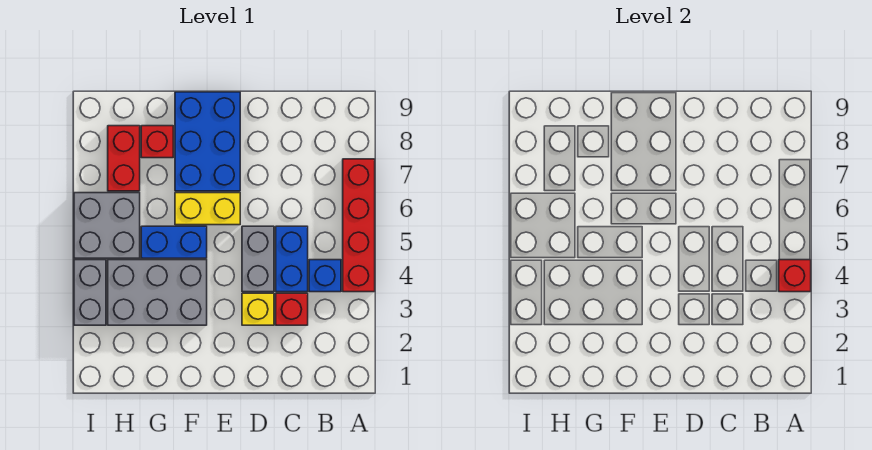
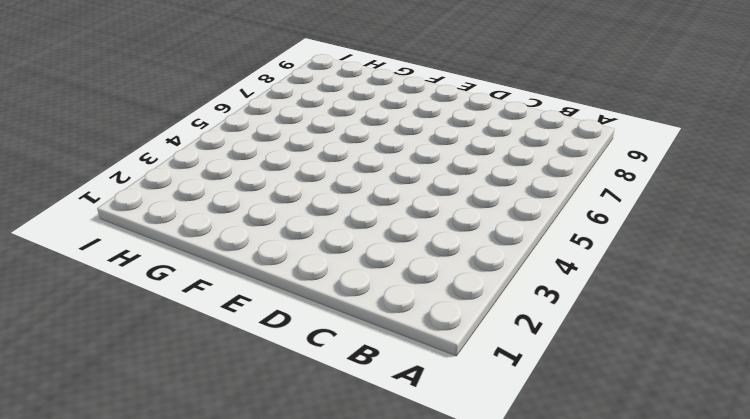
none -> red 1x4 brick [343,159,375,292]
none -> blue 1x1 brick [309,260,341,292]
none -> red 1x1 brick [276,293,308,325]

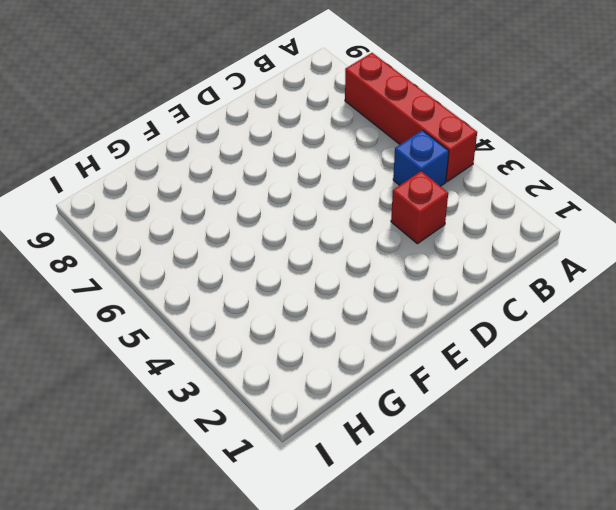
none -> blue 1x2 brick [276,226,308,292]
none -> yellow 1x1 brick [242,293,274,325]
none -> grey 1x2 brick [242,226,274,292]

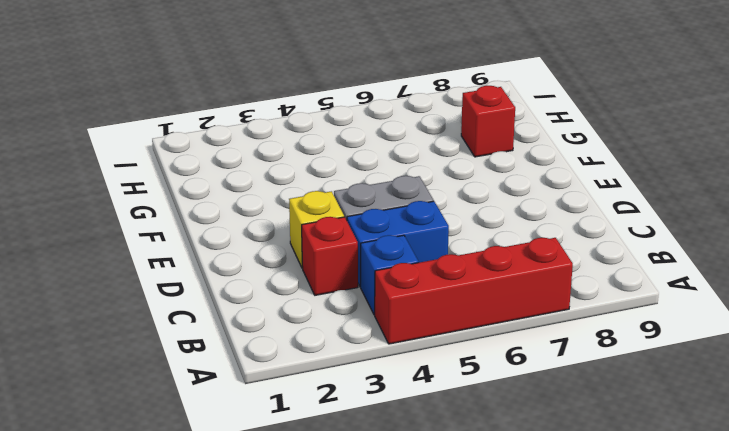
none -> yellow 1x2 brick [175,193,240,225]
none -> blue 2x3 brick [175,92,240,191]
none -> grey 2x3 brick [108,260,207,325]

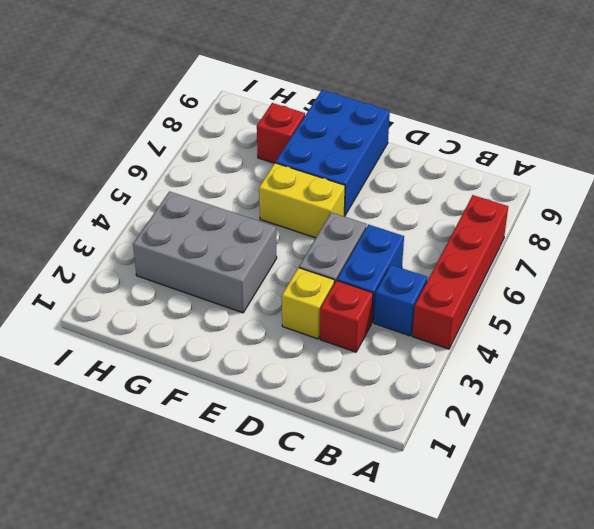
none -> blue 1x2 brick [141,226,207,258]
none -> grey 2x2 brick [74,193,140,258]
none -> red 1x2 brick [108,126,140,191]

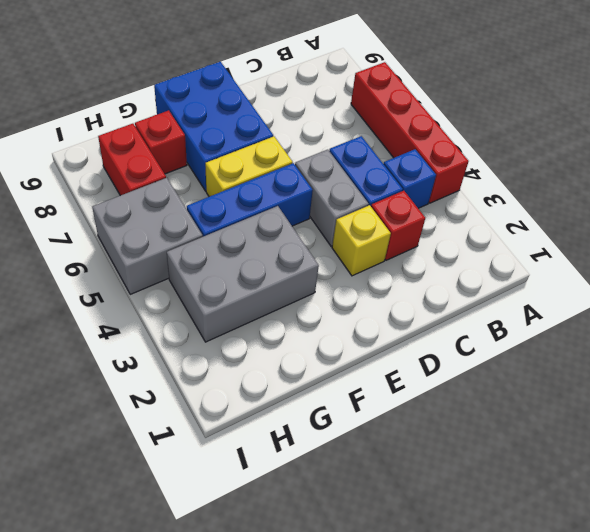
blue 1x3 brick [187,163,313,237] -> blue 1x2 brick [141,226,207,258]
none -> grey 1x2 brick [74,260,106,325]
none -> red 1x1 brick [779,260,811,292]

